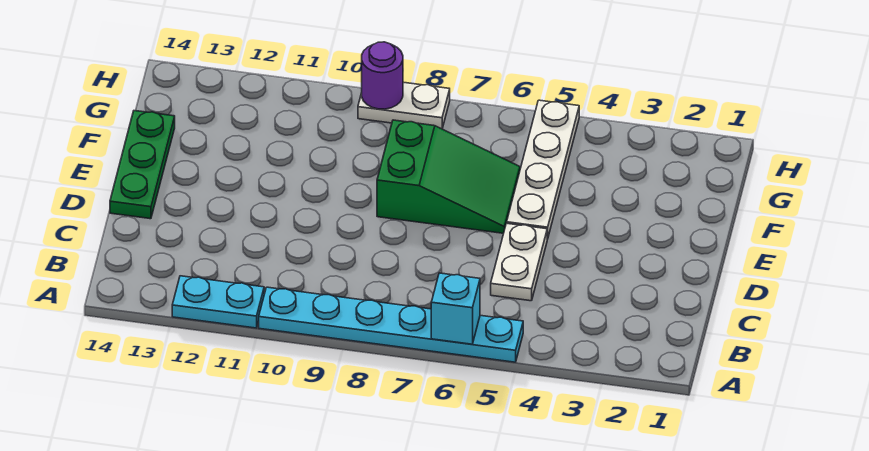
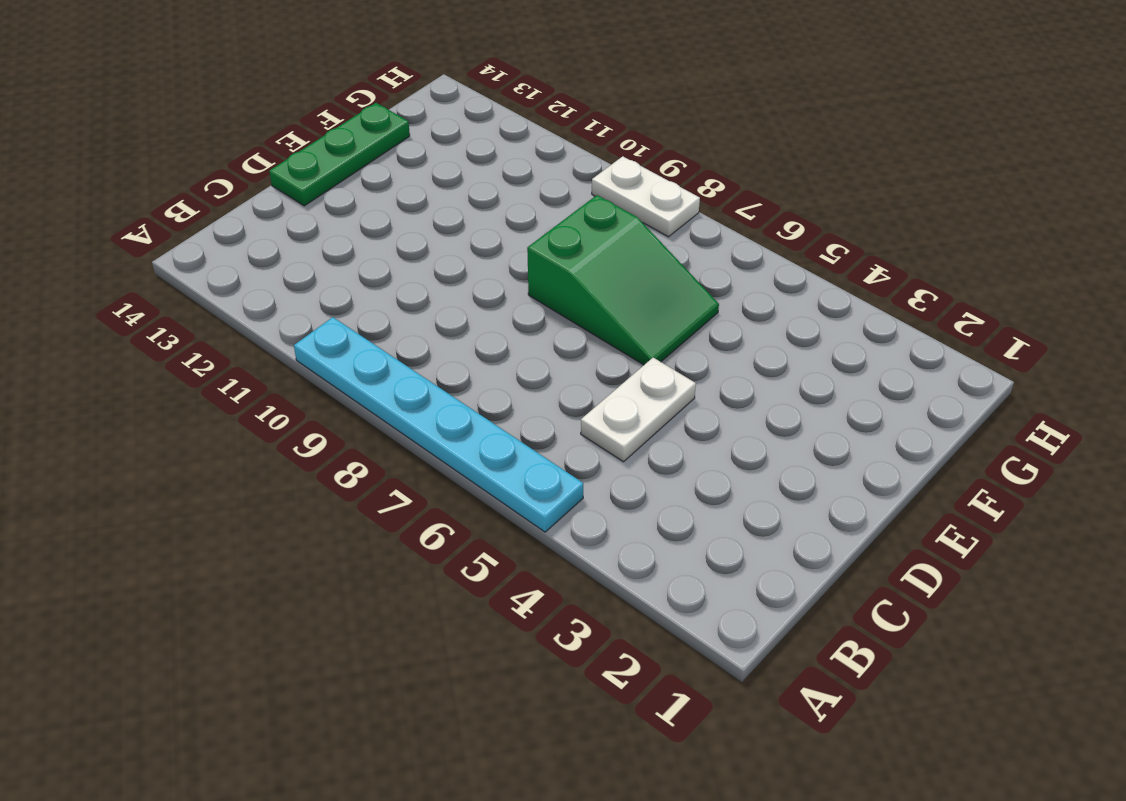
none -> cyan 1x2 plate [172,276,264,328]
none -> white 1x4 plate [507,100,579,239]

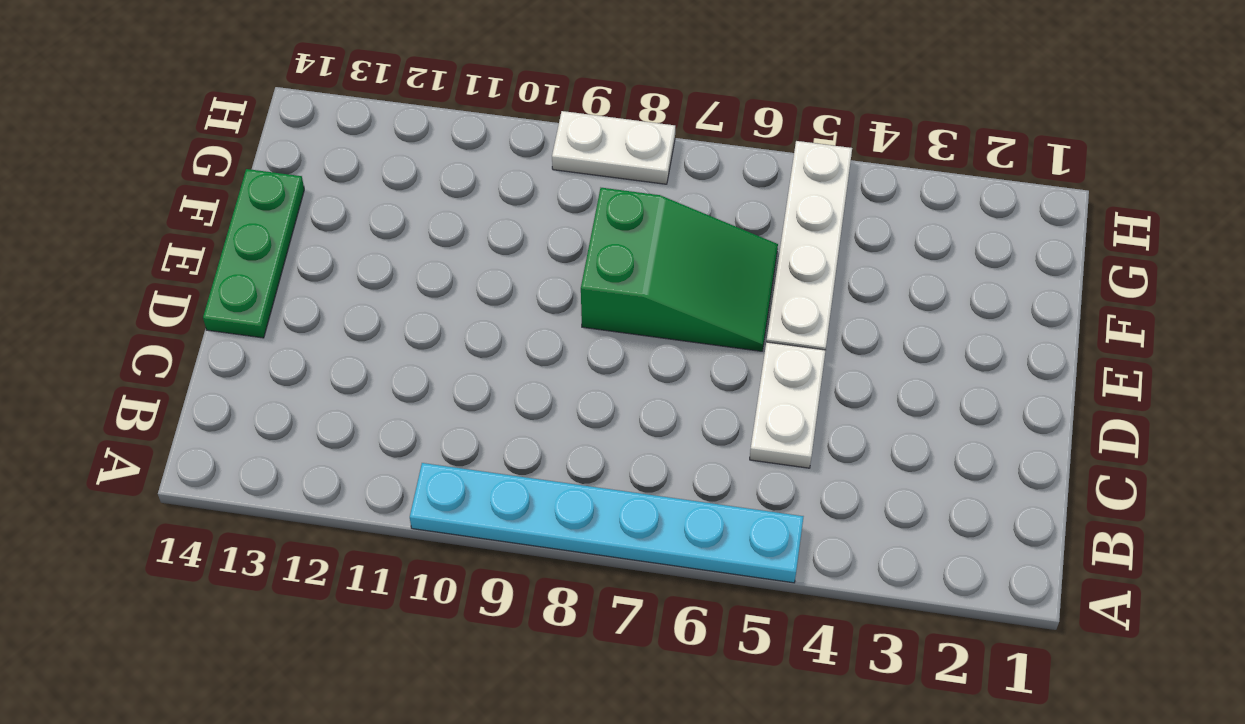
none -> cyan 1x2 plate [172,276,264,328]
none -> cyan 1x1 brick [431,273,480,344]

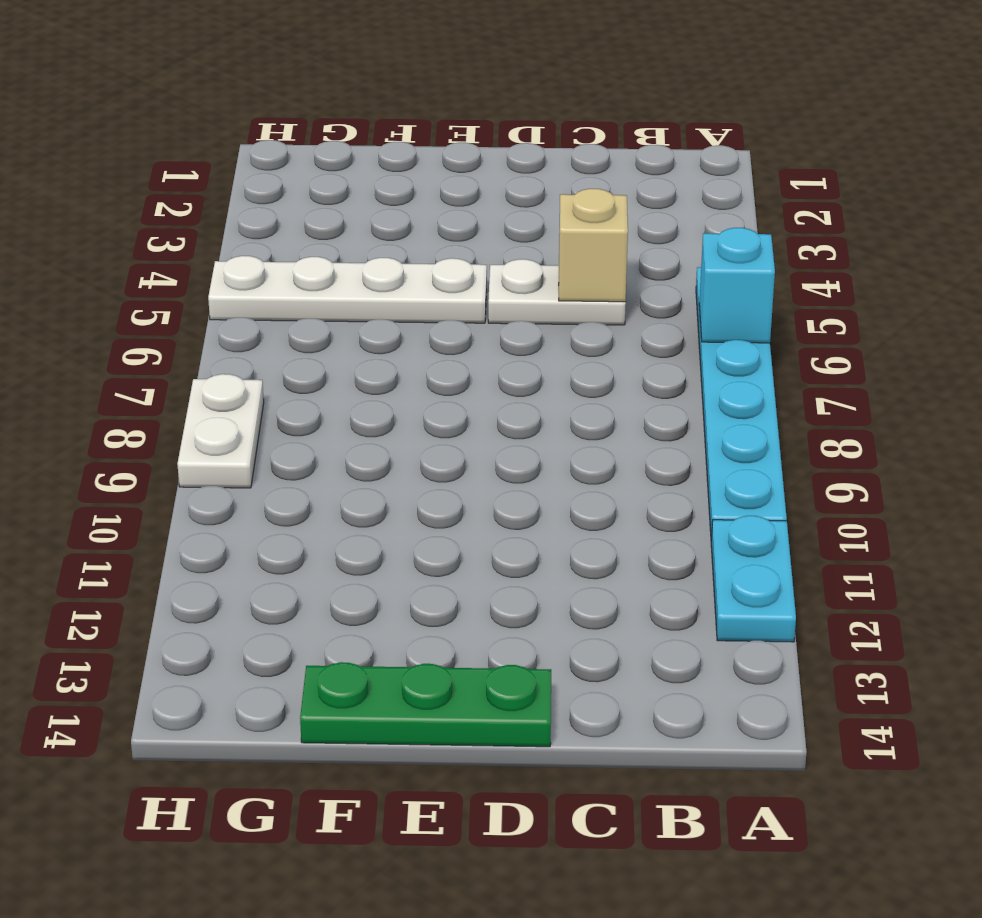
tan 1x1 brick [559,189,628,302] -> none
none -> green 2x3 slope [377,120,520,233]
none -> purple 1x1 round brick [362,42,403,109]

